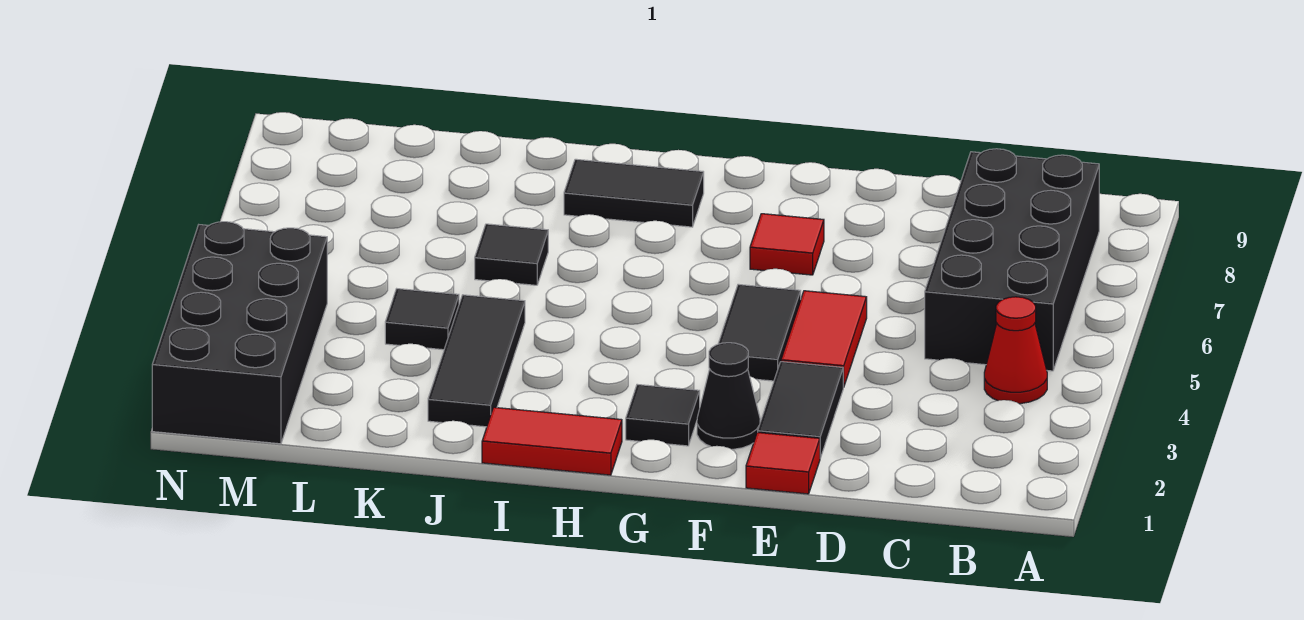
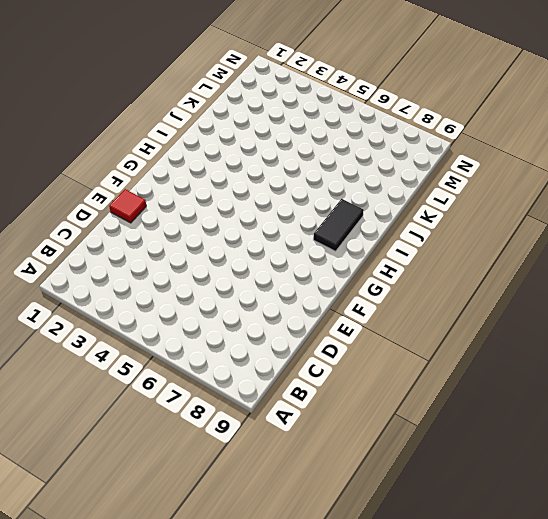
none -> red 1x1 cone [984,297,1047,404]
none -> black 2x4 brick [925,149,1099,371]
none -> black 1x2 tile [758,362,843,458]

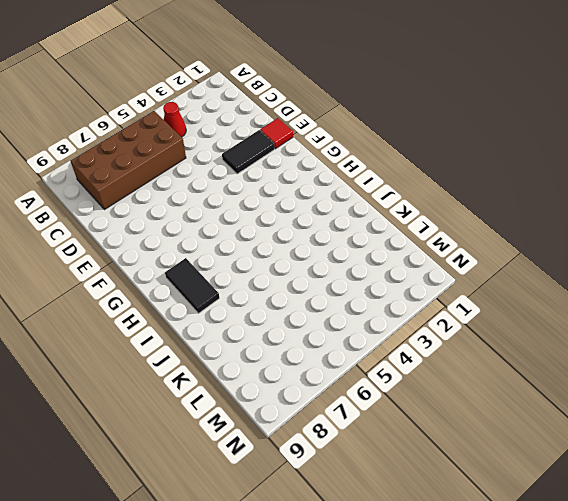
brown 2x4 brick [70,111,186,210] -> black 2x4 brick [925,149,1099,371]
none -> red 1x2 tile [781,291,867,387]
none -> black 1x1 cone [697,343,760,449]
none -> black 1x2 tile [718,284,801,381]

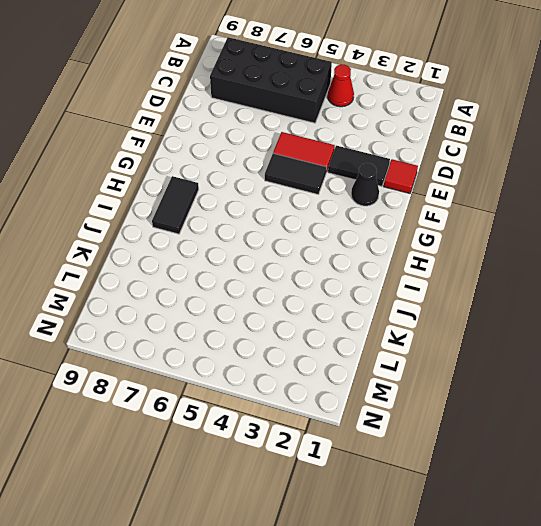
none -> red 1x1 tile [750,214,824,275]
none -> black 1x1 tile [626,384,700,446]
none -> red 1x2 tile [482,407,622,475]

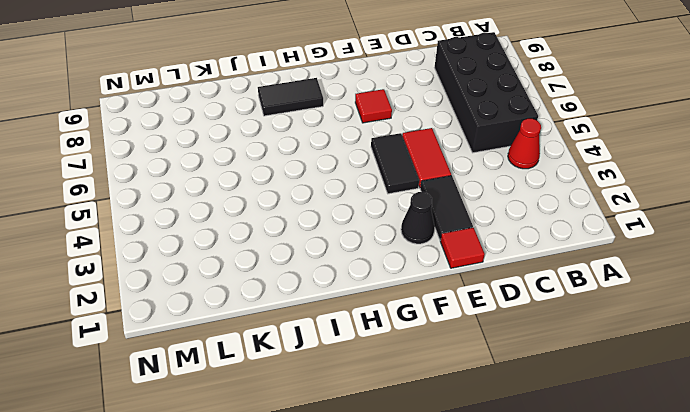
none -> black 1x1 tile [626,384,700,446]
none -> red 1x2 tile [482,407,622,475]
none -> black 1x3 tile [428,295,525,427]

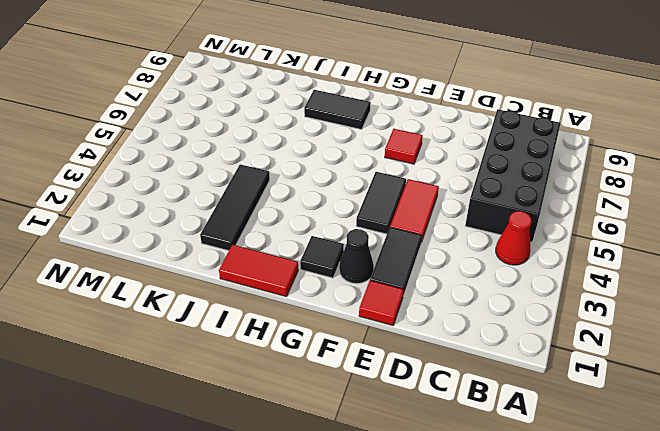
none -> black 1x1 tile [475,224,548,285]
none -> black 1x1 tile [385,289,459,350]
none -> black 2x4 brick [152,222,327,444]

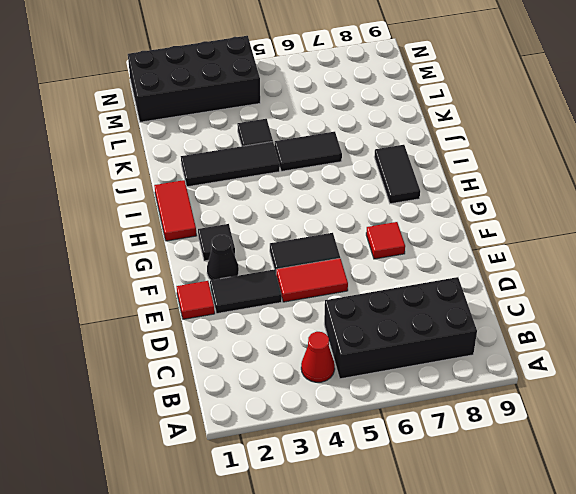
black 1x2 tile [275,132,342,171] -> black 1x1 tile [475,224,548,285]

